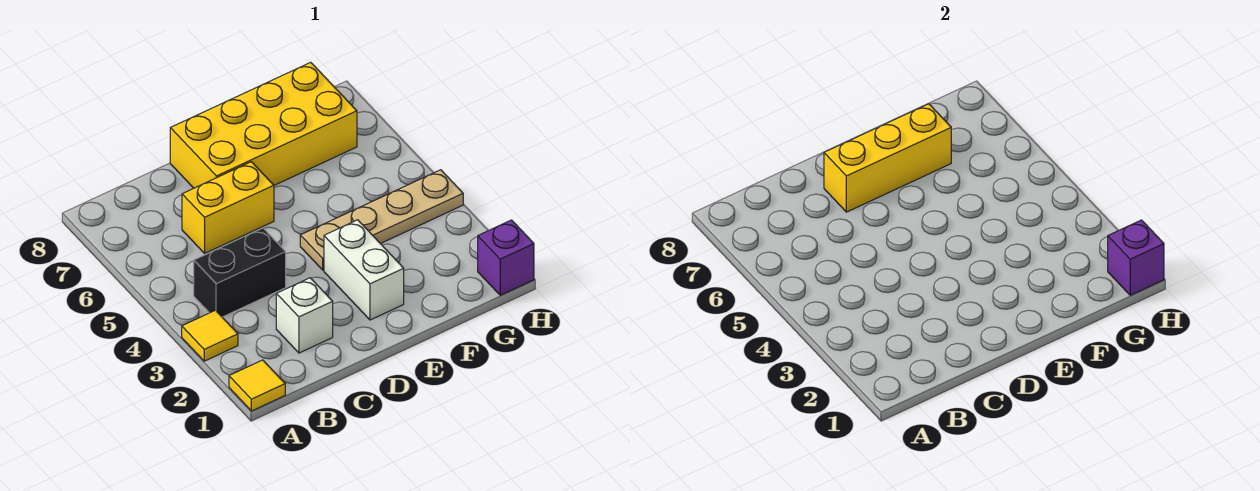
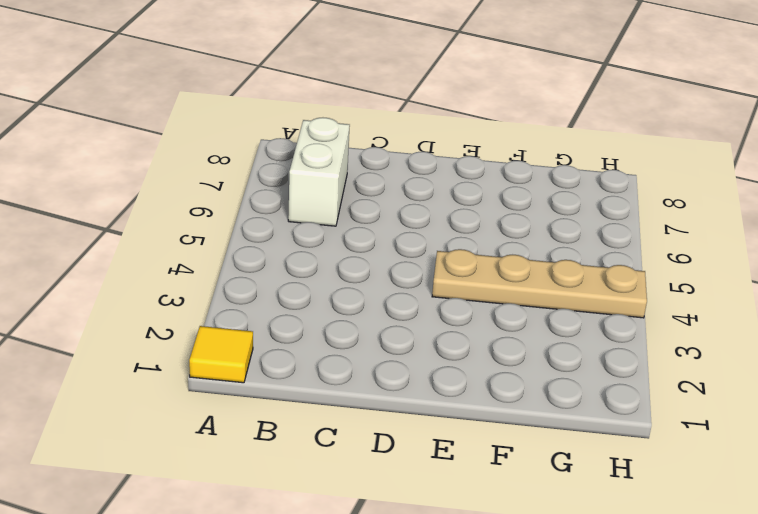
white 1x2 brick [288,118,350,226] -> white 1x2 brick moved to [324,220,404,320]
none -> yellow 1x1 tile [182,310,238,361]
none -> black 1x2 brick [194,228,286,317]

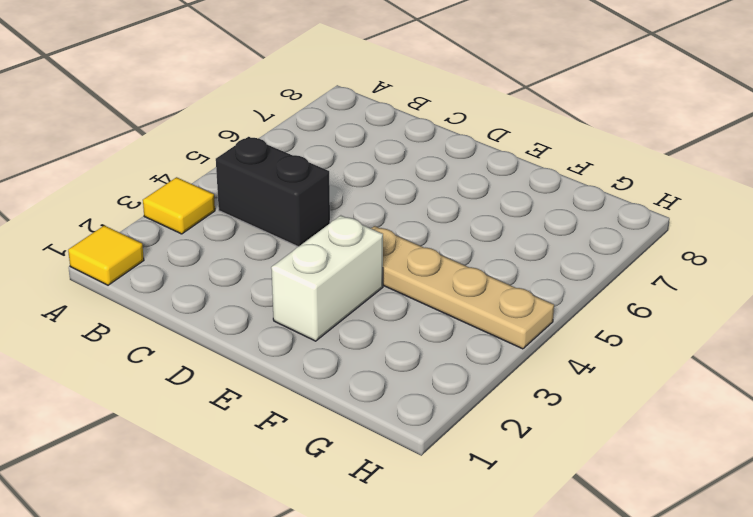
none -> white 1x1 brick [276,278,333,353]
none -> yellow 1x2 brick [182,162,274,253]

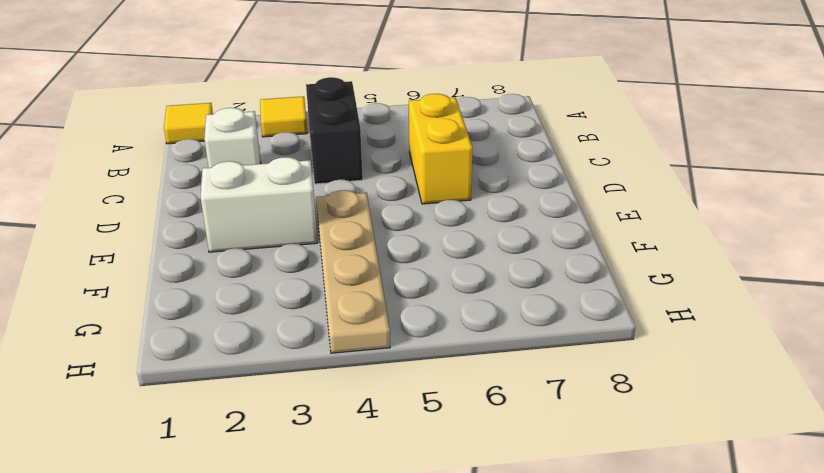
none -> yellow 2x4 brick [170,62,357,188]
none -> purple 1x1 brick [478,220,534,295]

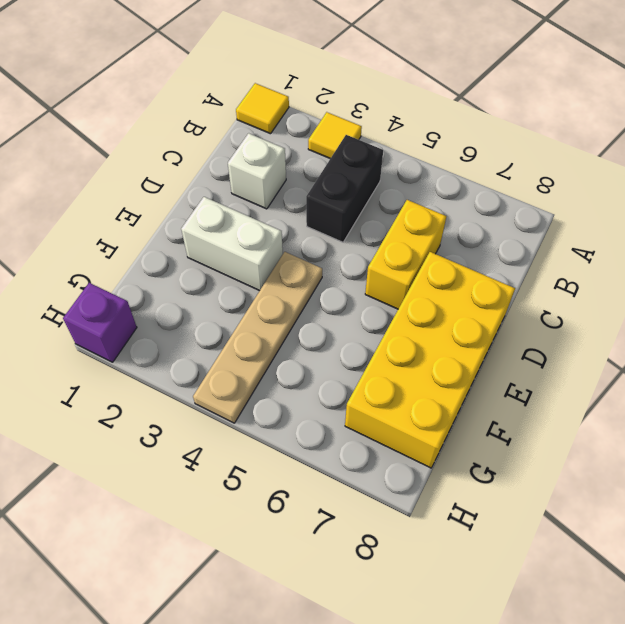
none -> yellow 1x3 brick [824,104,951,212]
none -> purple 1x1 brick [1108,220,1164,295]

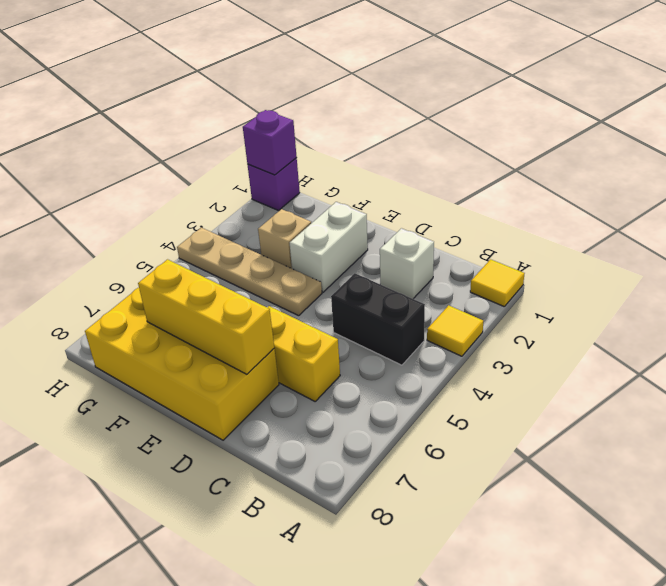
tan 1x1 brick [258,209,311,269] -> none

